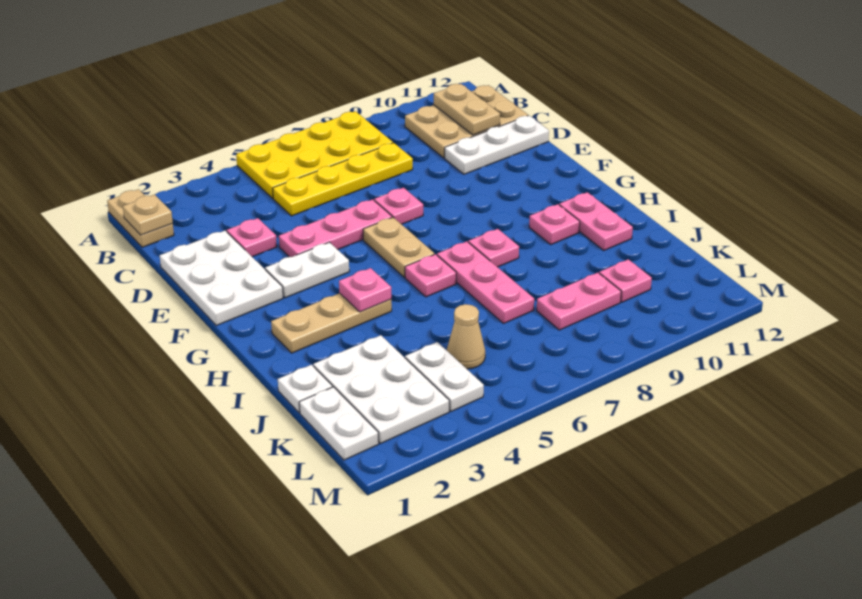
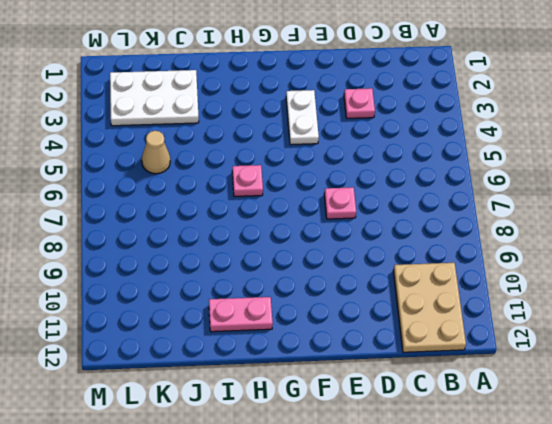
none -> tan 1x2 plate [107,189,174,247]
none -> yellow 2x4 plate [236,111,393,198]
none -> yellow 1x4 plate [273,143,413,216]

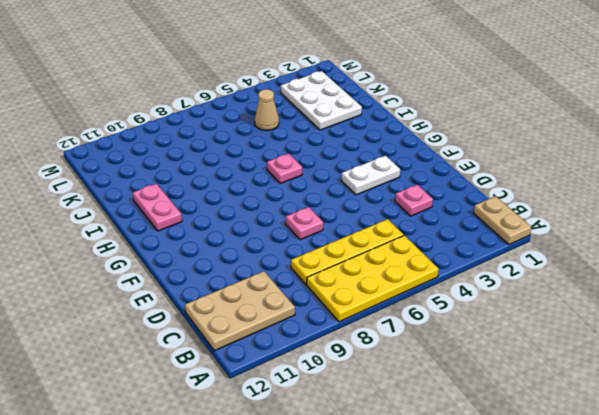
none -> white 2x3 plate [160,231,283,325]
none -> white 1x3 plate [445,116,549,174]
none -> pink 1x3 plate [279,199,392,257]

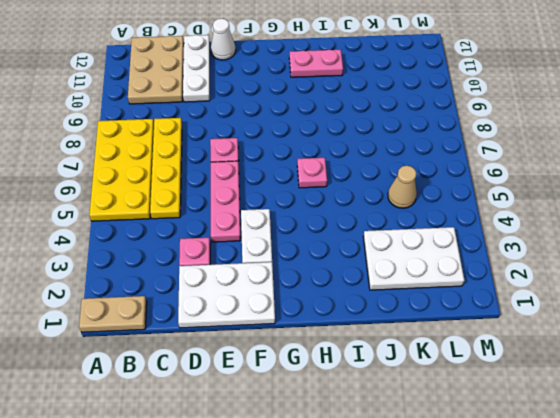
white 1x1 cone [211,19,236,60] -> none
none -> tan 1x2 plate [363,217,434,277]
none -> tan 1x3 plate [271,293,392,353]
none -> pink 1x3 plate [437,241,534,324]

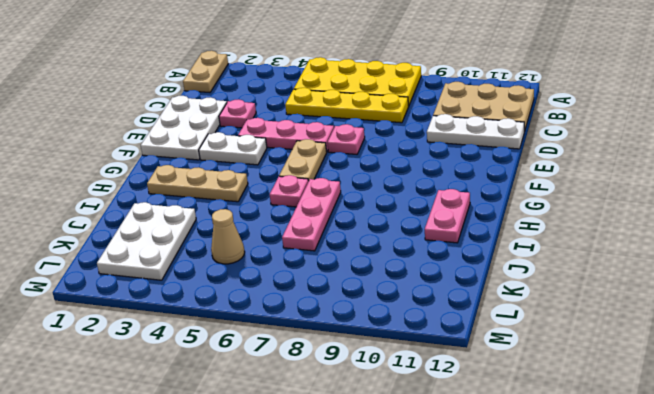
none -> pink 1x1 plate [468,229,519,267]
none -> pink 1x1 plate [529,204,580,244]
none -> white 1x1 plate [278,365,333,413]

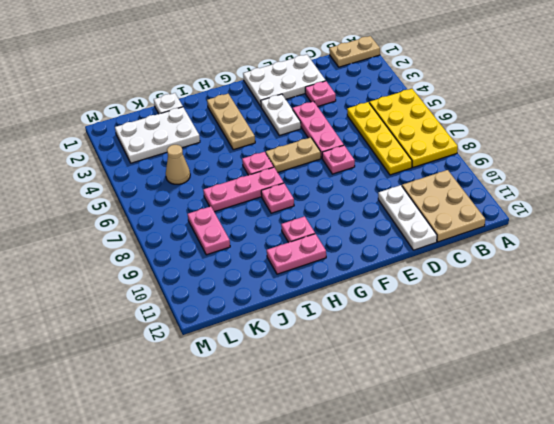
none -> white 1x2 plate [299,387,379,460]
none -> white 1x2 plate [405,342,484,411]
none -> pink 1x1 plate [599,259,652,302]

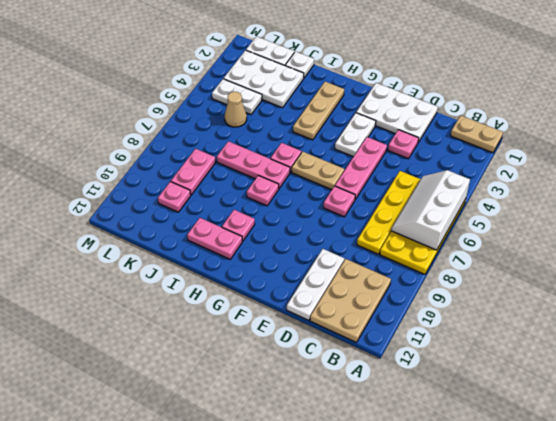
white 2x3 slope [391,170,470,250] -> none
none -> tan 1x1 plate [123,195,173,235]
none -> tan 1x2 plate [434,84,500,135]
none -> pink 1x1 plate [339,268,391,312]

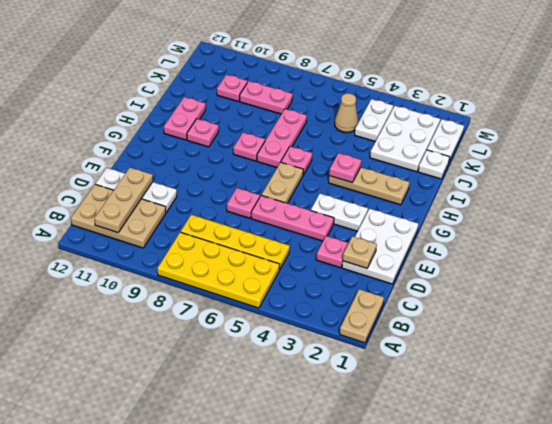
tan 1x3 plate [95,168,153,233] -> tan 1x2 plate [434,84,500,135]
tan 1x1 plate [343,236,377,268] -> tan 1x1 plate moved to [123,195,173,235]

